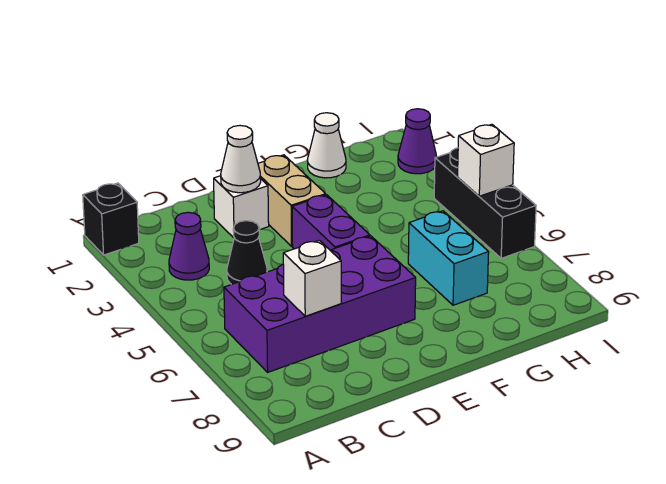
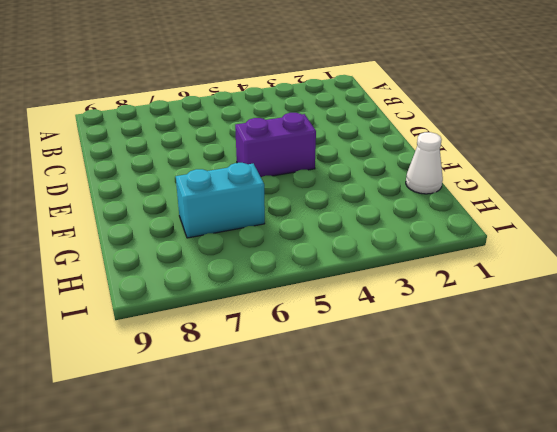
none -> black 1x1 brick [83,183,139,255]
none -> purple 1x1 cone [169,212,209,280]
none -> purple 2x4 brick [224,236,416,372]

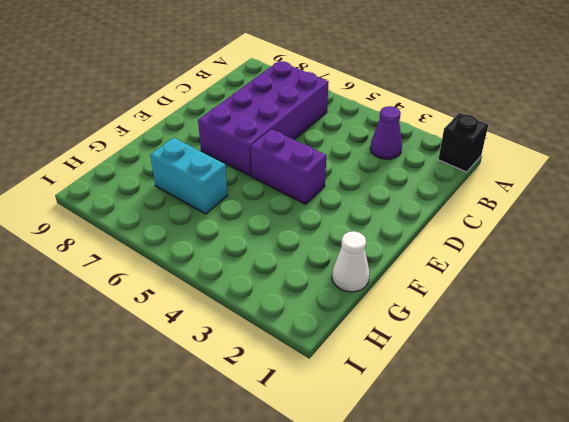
none -> black 1x1 cone [227,221,267,284]
none -> white 1x1 brick [214,176,269,238]
none -> tan 1x2 brick [258,155,326,246]

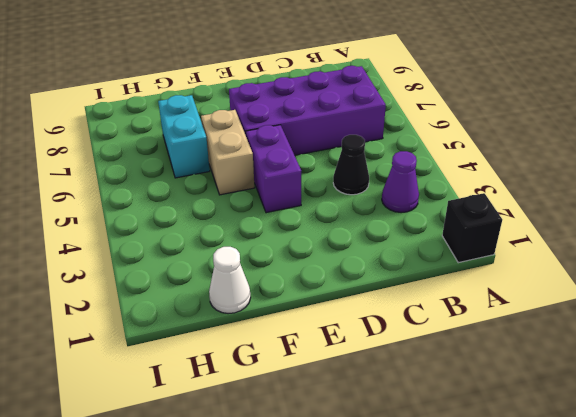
tan 1x2 brick [201,110,255,195] -> tan 1x2 brick moved to [258,155,326,246]
none -> white 1x1 brick [214,176,269,238]
none -> purple 1x1 cone [398,109,437,174]
none -> black 1x3 brick [434,148,536,258]

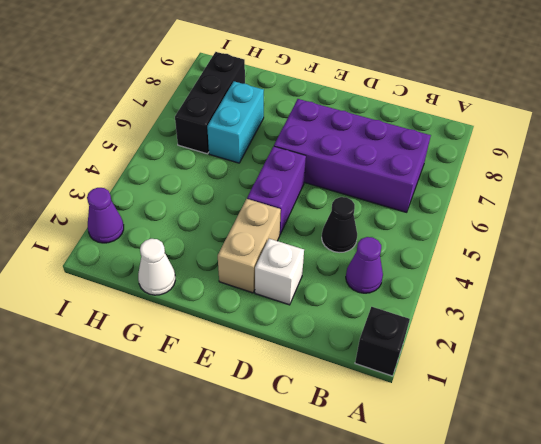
black 1x3 brick [175,52,245,154] -> black 1x3 brick moved to [434,148,536,258]
none -> white 1x1 brick [283,240,341,316]
none -> white 1x1 cone [221,126,261,193]
none -> white 1x1 brick [458,124,514,196]

